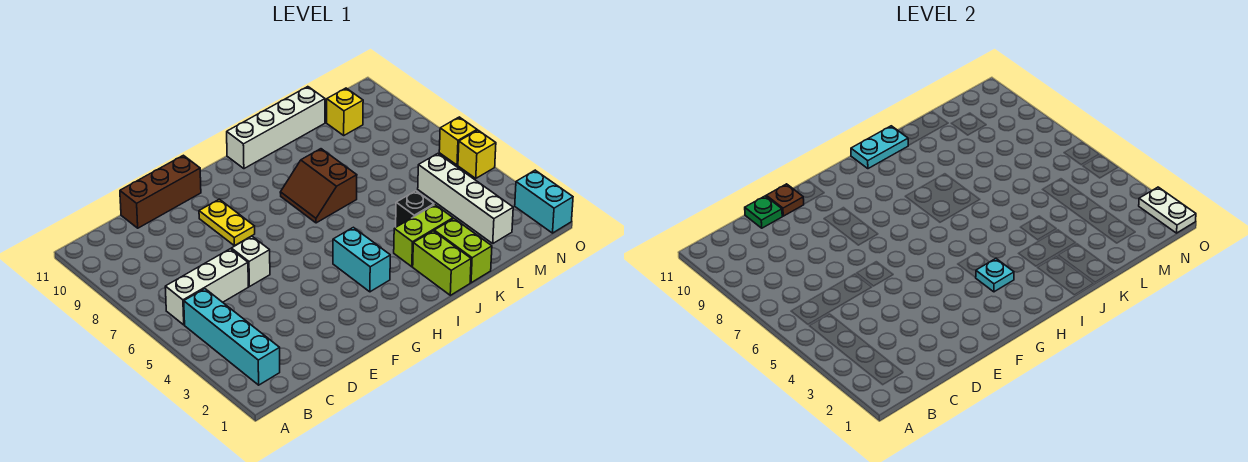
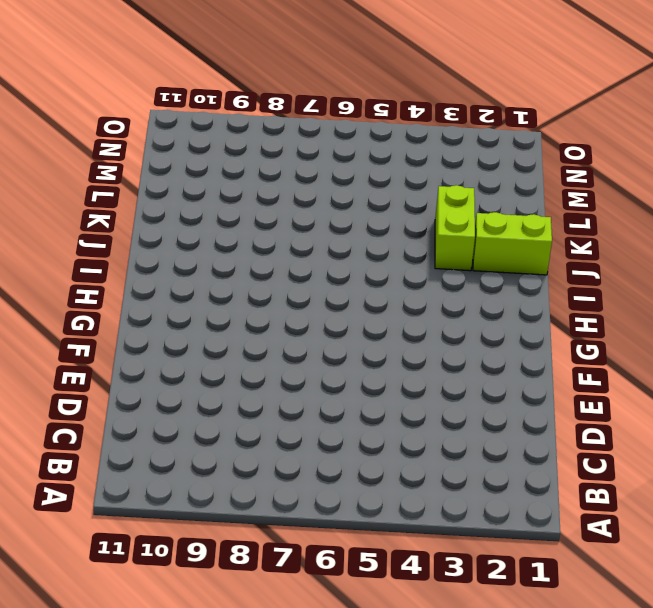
none -> cyan 1x4 brick [184,289,280,385]
none -> white 1x3 brick [165,249,248,325]
none -> brown 1x3 brick [120,155,201,228]

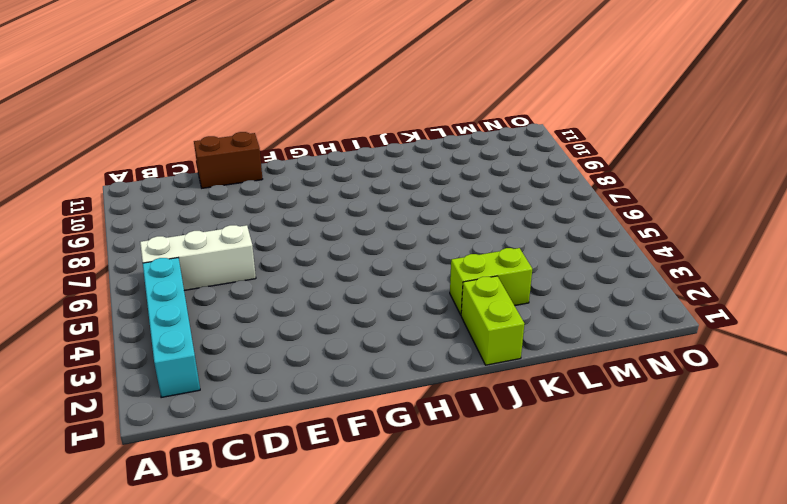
brown 1x2 brick [194,132,262,188] -> brown 1x3 brick [120,155,201,228]
none -> white 1x1 brick [231,236,270,287]
none -> yellow 1x2 plate [199,199,255,246]
none -> cyan 1x2 brick [333,227,390,292]

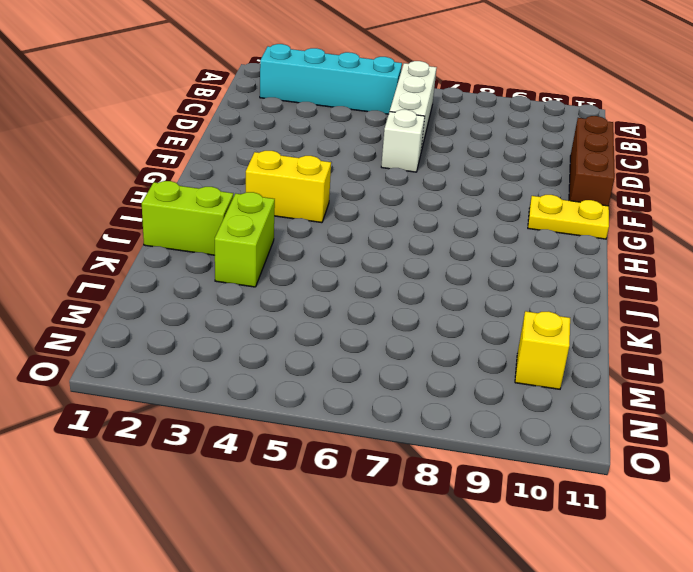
yellow 1x2 plate [528,195,609,239] -> yellow 1x2 plate moved to [199,199,255,246]
yellow 1x2 brick [246,151,331,223] -> cyan 1x2 brick [333,227,390,292]
none -> brown 2x2 slope [280,149,357,223]
none -> white 1x4 brick [227,87,325,169]
none -> lime 1x2 brick [434,219,492,283]

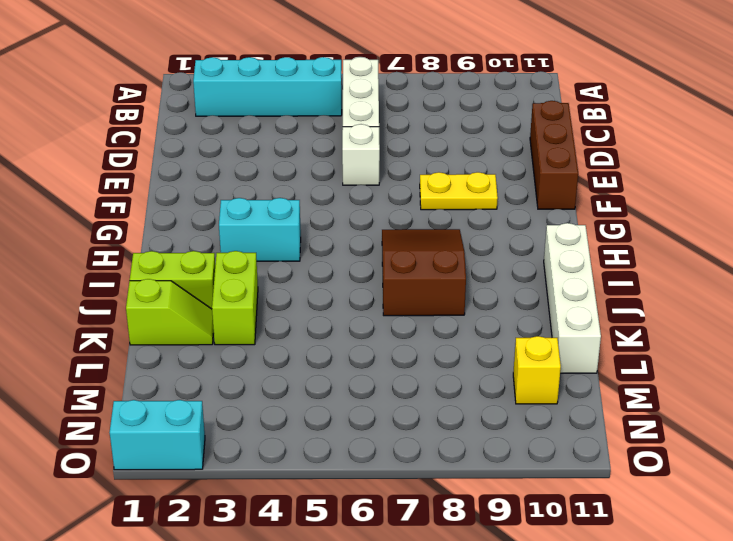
brown 2x3 slope [382,229,466,316] -> brown 2x2 slope [280,149,357,223]
lime 1x2 slope [126,279,214,345] -> lime 1x2 brick [434,219,492,283]
none -> black 1x1 brick [396,191,434,227]
none -> white 1x4 brick [418,154,513,243]
none -> yellow 1x1 brick [458,130,496,178]

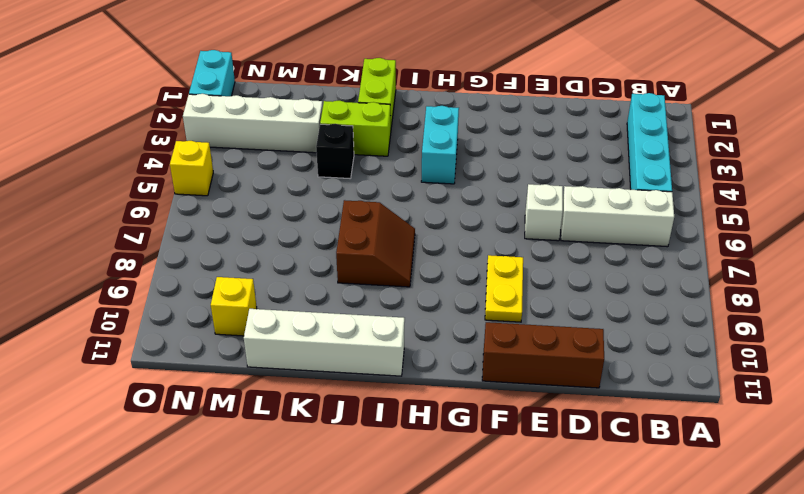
white 1x4 brick [183,94,323,153] -> white 1x4 brick turned to [418,154,513,243]
none -> lime 1x2 brick [434,219,492,283]
none -> yellow 1x1 brick [439,117,477,165]
none -> green 1x1 plate [745,196,782,228]

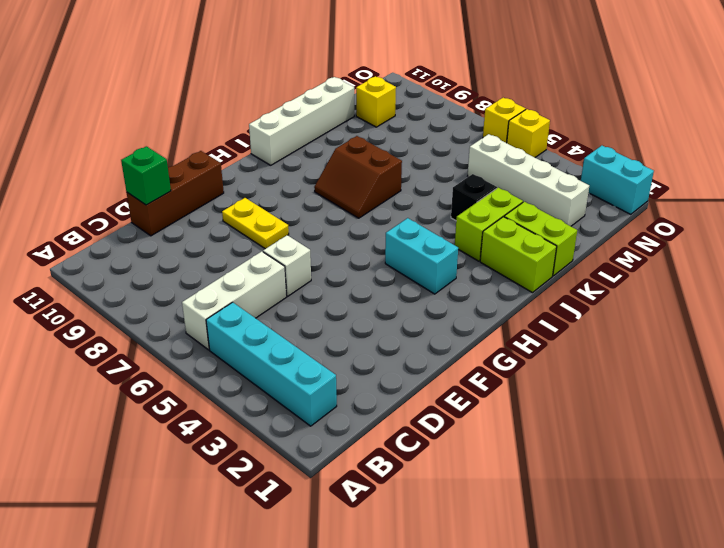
green 1x1 brick [121,146,171,205] -> green 1x1 plate [745,196,782,228]
none -> brown 1x1 plate [766,184,804,216]
none -> cyan 1x1 plate [975,259,1014,292]
none -> cyan 1x2 plate [851,126,908,169]

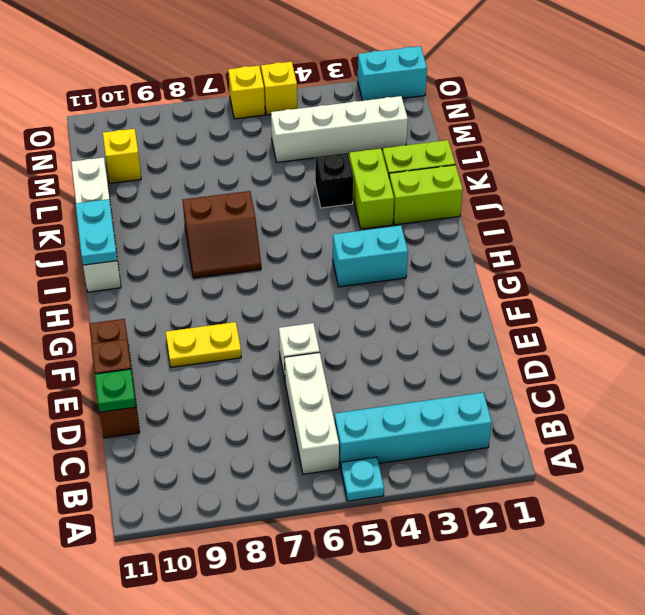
cyan 1x1 plate [341,457,384,501] -> cyan 1x1 plate moved to [975,259,1014,292]
none -> white 1x2 plate [1139,187,1196,233]

